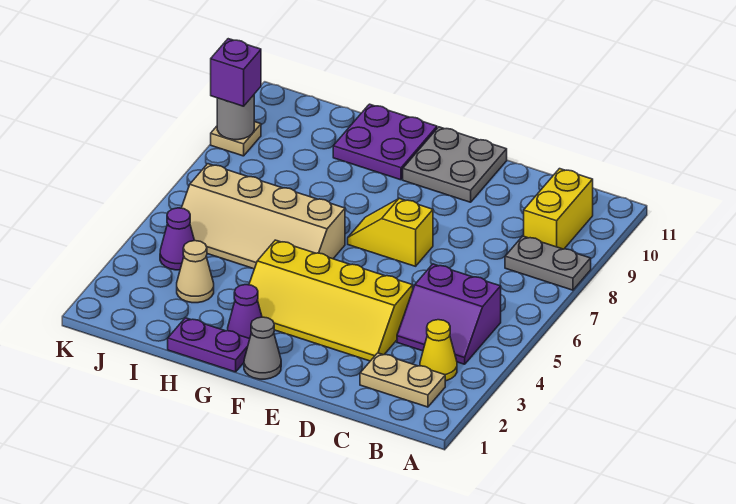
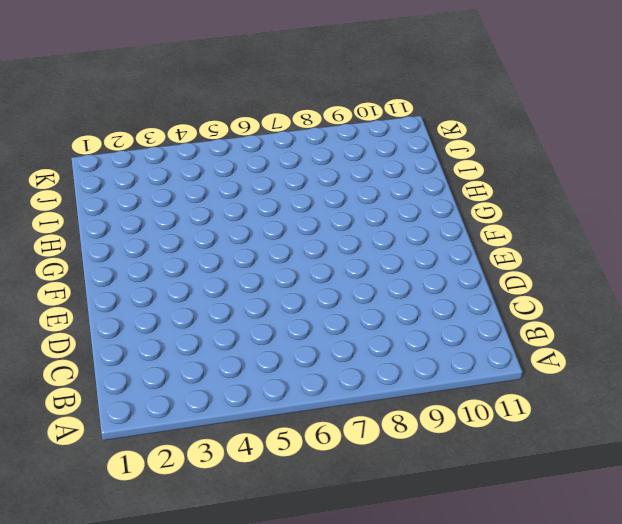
none -> grey 1x2 plate [505,236,591,290]
none -> tan 1x2 plate [360,353,445,407]
none -> yellow 1x1 cone [420,320,457,381]

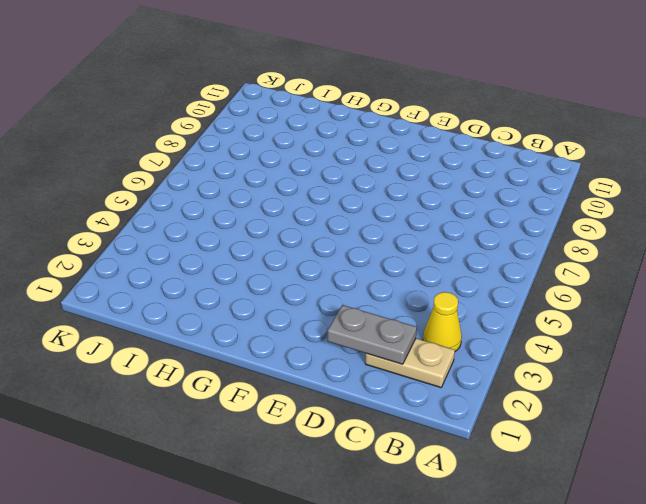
grey 1x2 plate [327,305,417,364] -> grey 1x2 plate moved to [505,236,591,290]
none -> purple 2x2 slope [397,264,501,364]
none -> yellow 1x2 brick [524,169,593,249]
none -> yellow 2x4 slope [249,240,413,361]

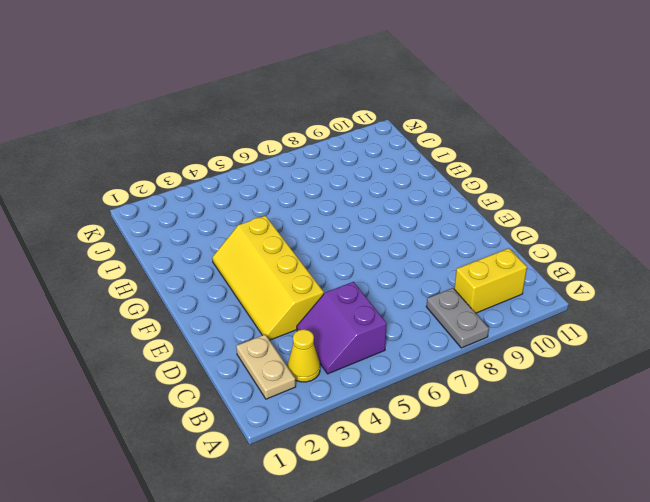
none -> yellow 1x2 slope [348,198,433,266]
none -> grey 2x2 plate [403,127,507,202]
none -> grey 1x1 cone [244,317,281,379]

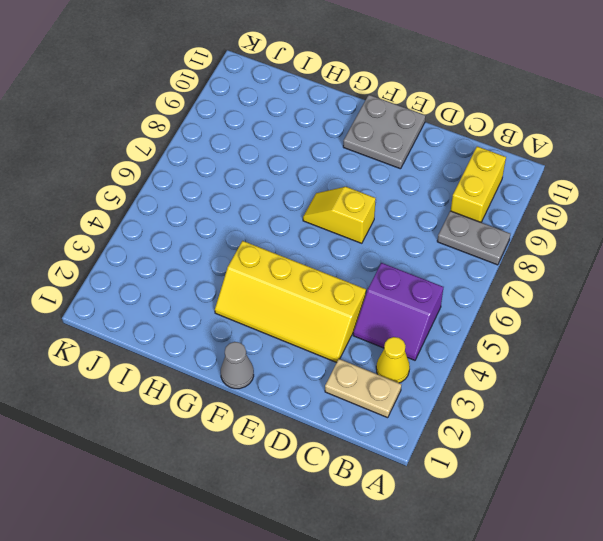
none -> purple 1x2 plate [168,318,250,372]
none -> purple 1x1 cone [228,285,262,339]
none -> tan 2x4 slope [182,164,345,269]

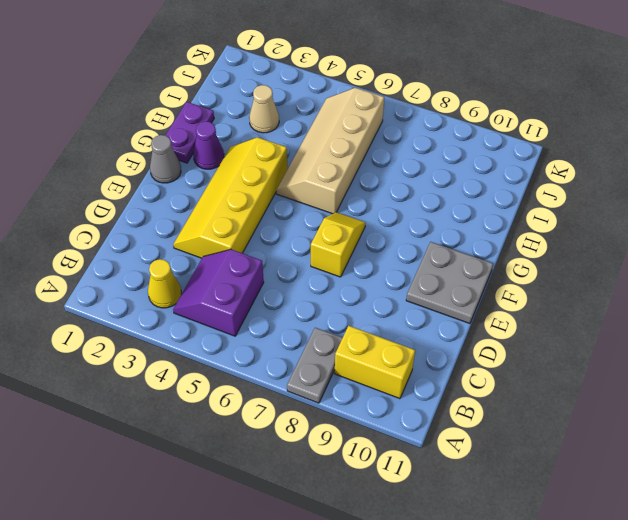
none -> tan 1x2 plate [360,353,445,407]
none -> purple 2x2 plate [333,104,437,180]
none -> purple 1x1 cone [160,208,194,270]

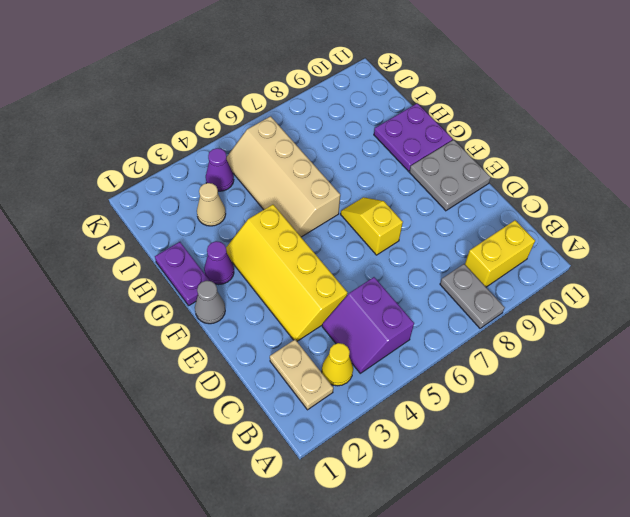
none -> tan 1x1 plate [211,122,261,156]
none -> grey 1x1 round brick [217,95,254,140]
none -> purple 1x1 brick [211,39,261,106]

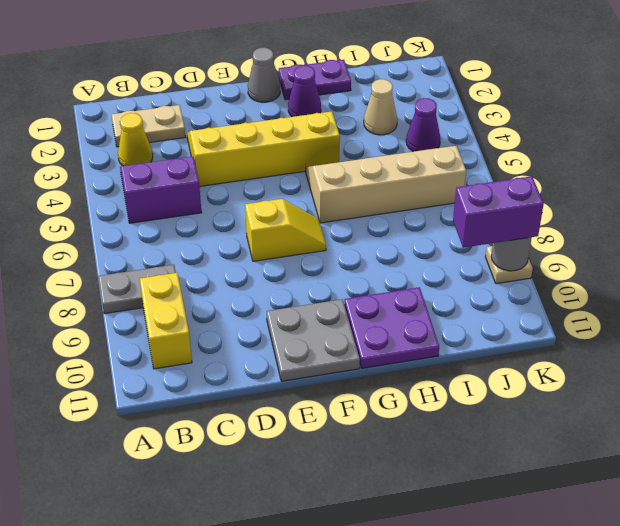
purple 1x2 brick [453,176,544,248] -> purple 1x1 brick [211,39,261,106]

